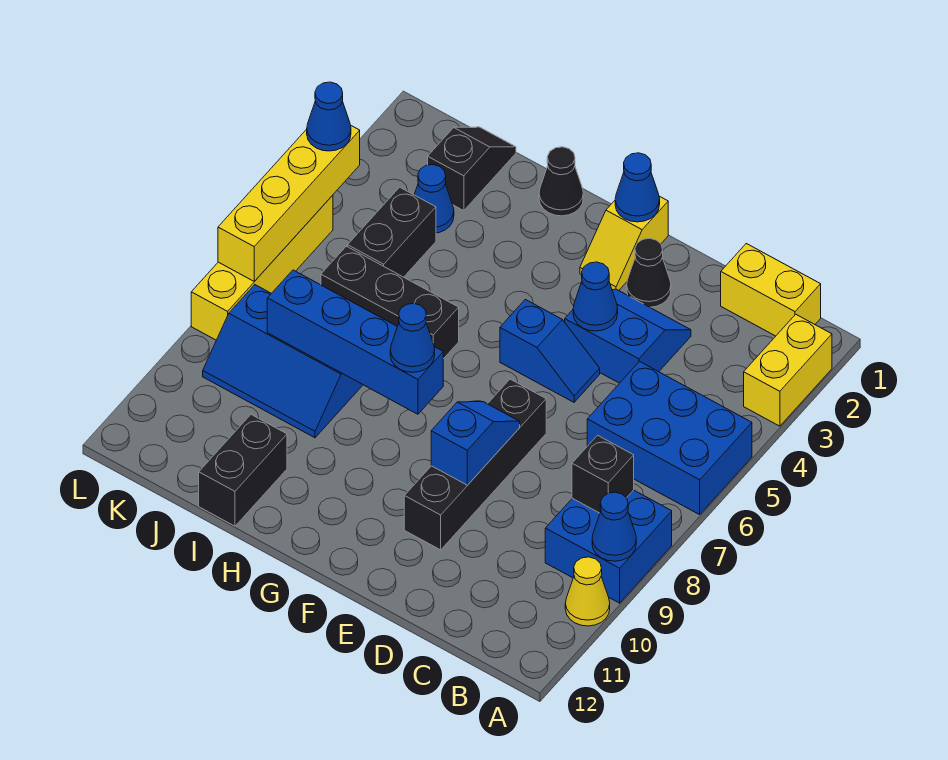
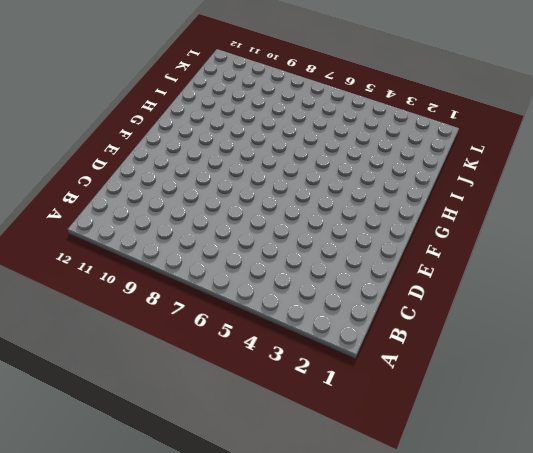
none -> yellow 1x2 brick [744,314,832,426]
none -> blue 2x3 brick [587,362,752,515]
none -> blue 2x2 brick [545,490,672,603]

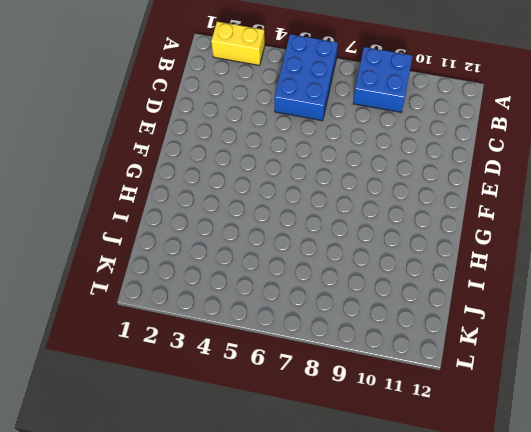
none -> yellow 1x1 cone [565,557,610,626]
none -> yellow 1x2 brick [721,244,821,336]
none -> blue 2x2 slope [565,289,691,383]

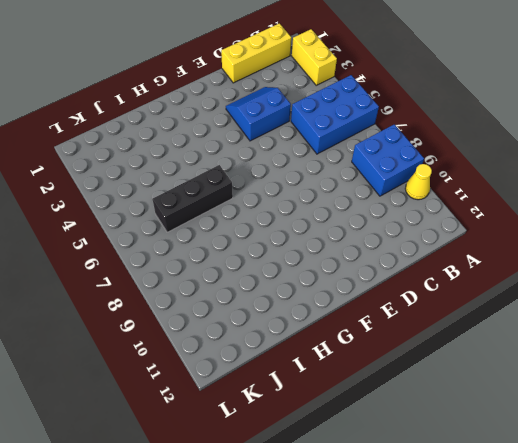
yellow 1x3 brick [221,23,291,83] -> yellow 1x2 brick [721,244,821,336]
none -> black 1x1 cone [627,238,671,307]
none -> blue 1x2 slope [500,299,600,402]
none -> black 1x4 brick [404,379,546,550]

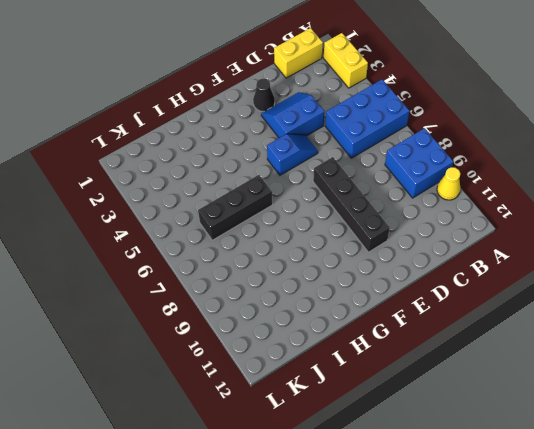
none -> yellow 1x2 slope [580,196,668,290]
none -> black 1x1 cone [539,147,583,216]
none -> blue 2x3 slope [203,285,363,438]

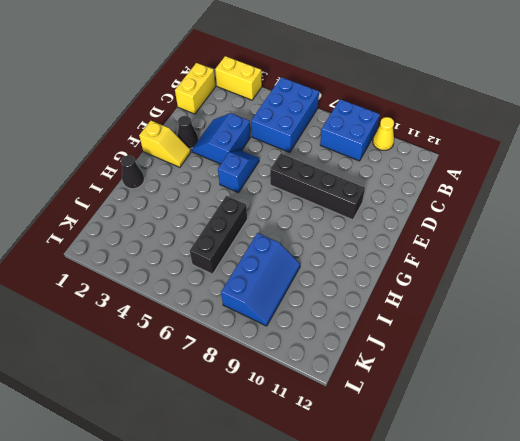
none -> black 1x2 brick [199,415,287,526]
none -> black 1x2 slope [428,127,516,211]
none -> blue 1x1 cone [414,165,454,233]

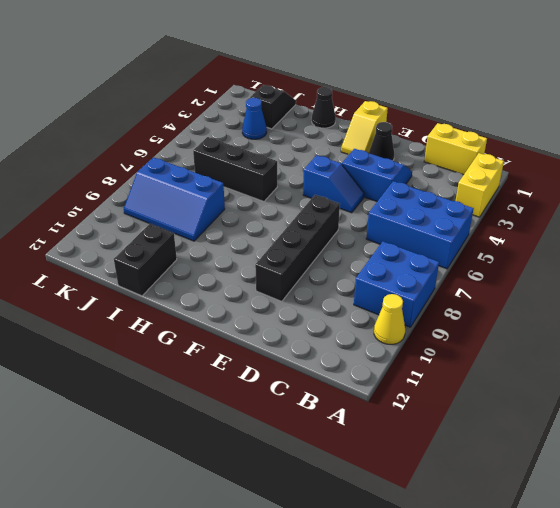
none -> black 1x2 brick [348,187,436,277]
none -> yellow 1x4 brick [191,195,333,340]
none -> blue 1x1 cone [592,492,636,561]

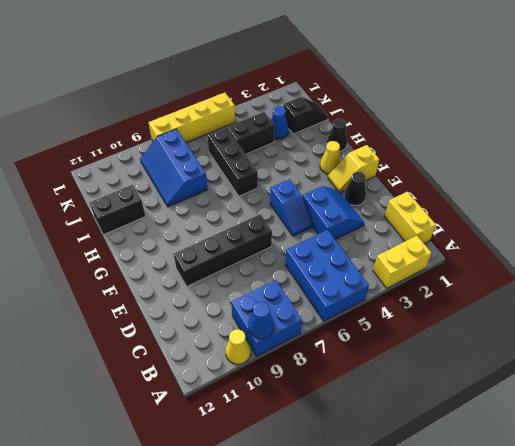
yellow 1x1 cone [320,141,341,174] -> none
none -> black 1x1 brick [572,435,634,513]
none -> blue 1x1 cone [573,262,618,331]
none -> blue 1x2 slope [431,402,520,485]

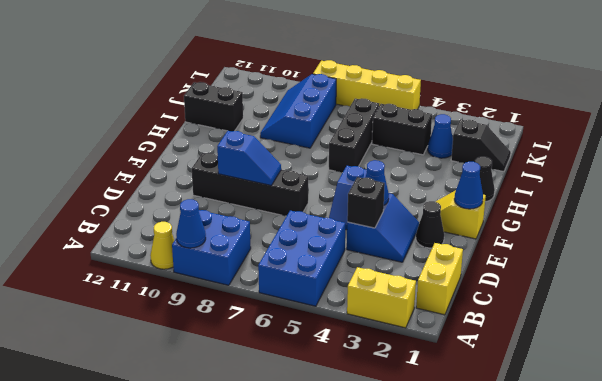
black 1x1 brick [347,177,385,228] -> black 1x1 brick moved to [572,435,634,513]
none -> blue 1x4 brick [267,270,443,414]
none -> yellow 1x4 brick [218,126,360,281]
none -> blue 1x1 cone [390,303,435,372]

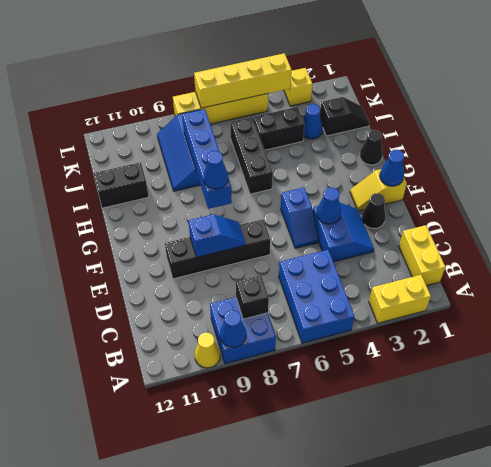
yellow 1x1 brick [284,68,312,106] -> none
none -> blue 1x1 cone [307,82,351,151]

